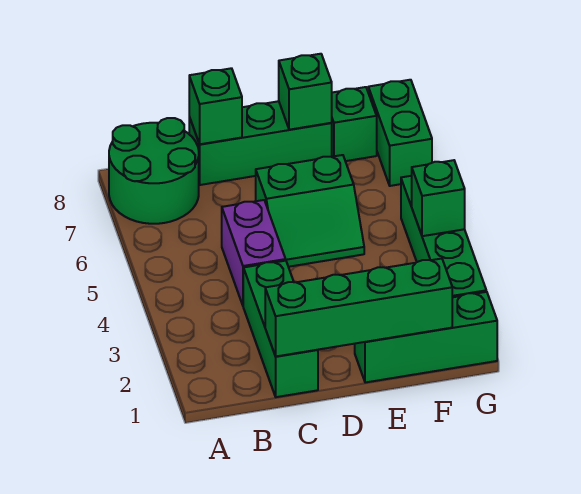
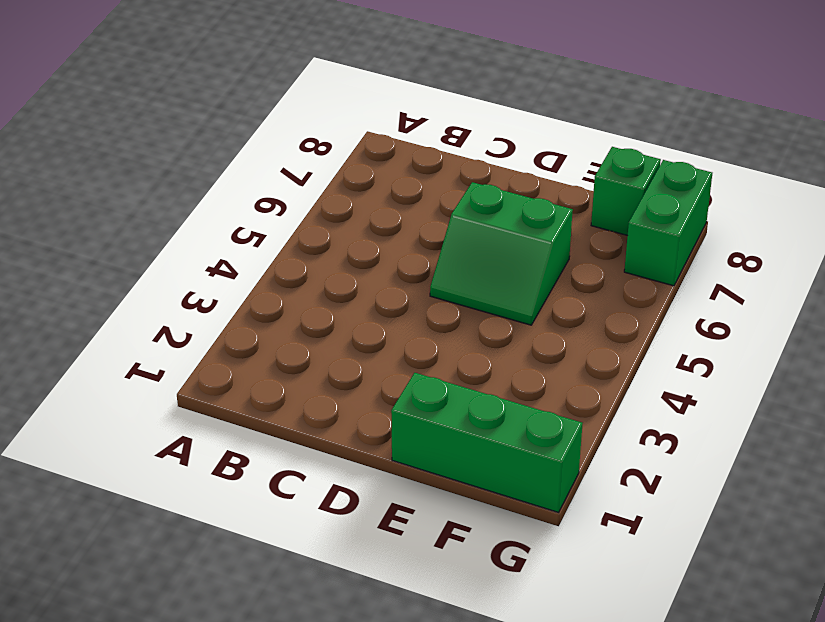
none -> green 2x2 round brick [109,118,199,224]
none -> green 1x3 brick [243,261,318,397]
none -> purple 1x2 brick [222,200,286,305]

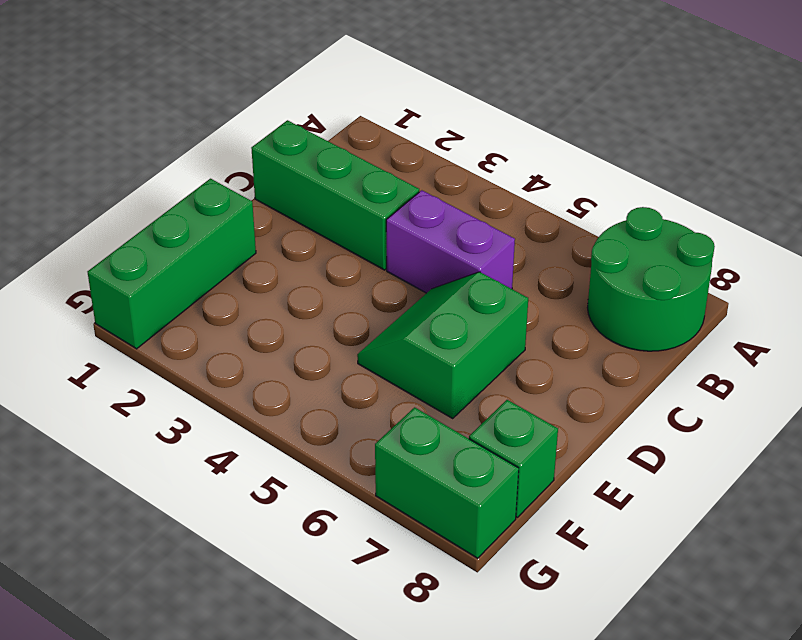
none -> green 1x3 brick [189,101,332,185]
none -> green 1x4 brick [401,176,486,297]
none -> green 1x4 brick [265,259,452,356]

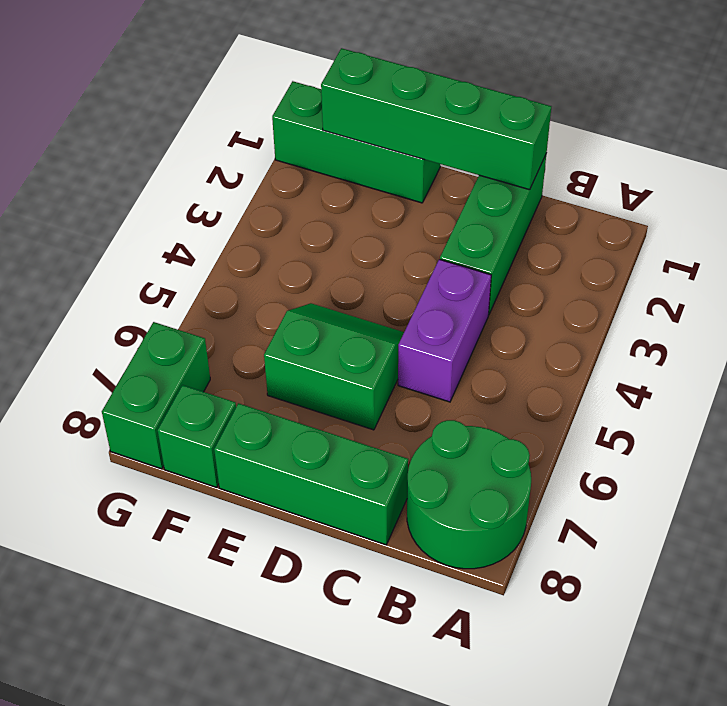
none -> green 1x4 brick [401,176,486,297]
none -> green 1x1 brick [189,68,242,144]
none -> green 1x1 brick [279,54,332,130]

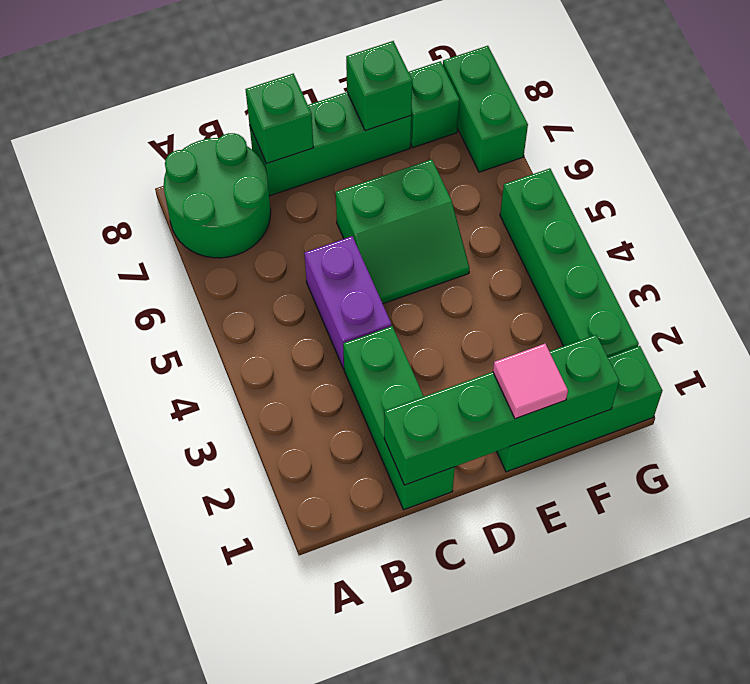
pink 1x1 tile [493,344,568,419] -> none
none -> green 1x1 brick [412,160,465,236]

